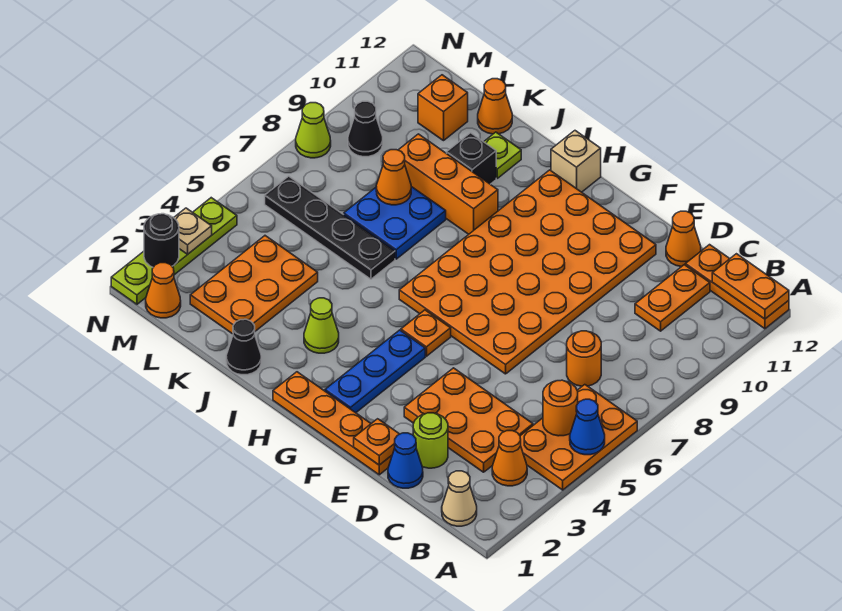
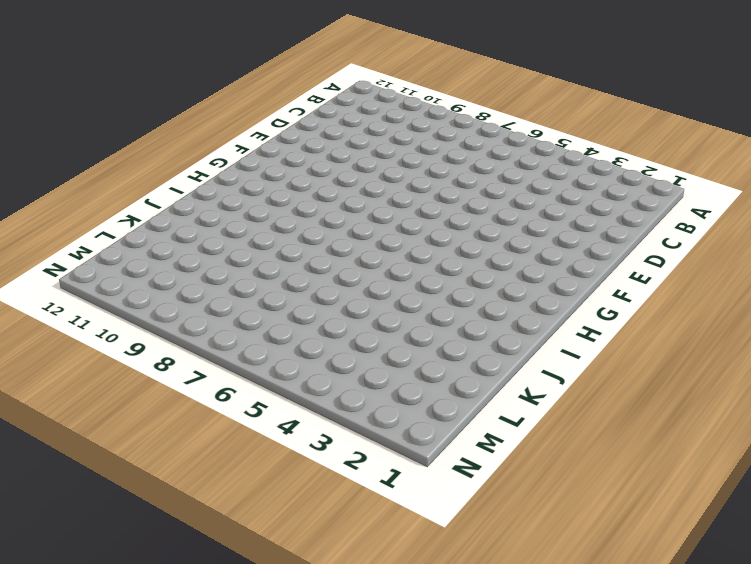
none -> orange 2x3 plate [520,385,637,490]
none -> orange 1x3 plate [685,245,789,329]
none -> tan 1x1 cone [442,471,477,526]
none -> orange 1x1 cone [492,431,527,486]

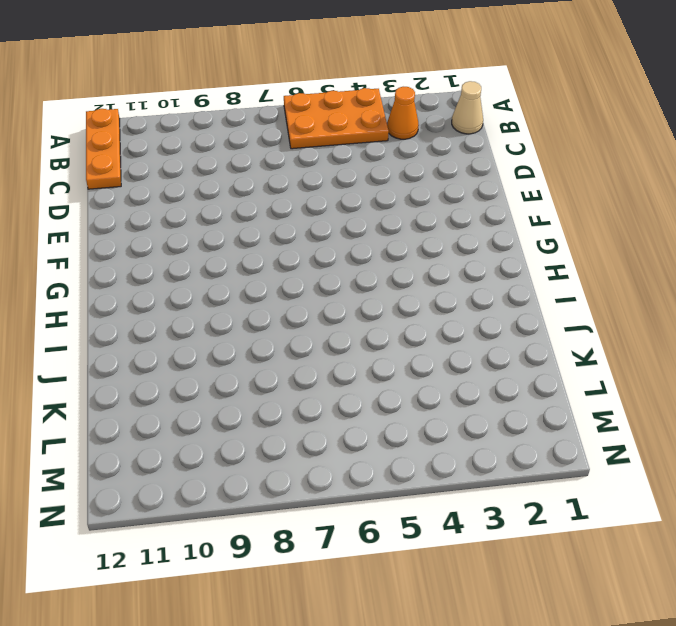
none -> orange 2x3 plate [404,368,533,472]
none -> orange 1x1 round brick [567,331,601,386]
none -> orange 1x2 plate [635,265,710,331]
none -> blue 1x1 cone [388,433,423,488]

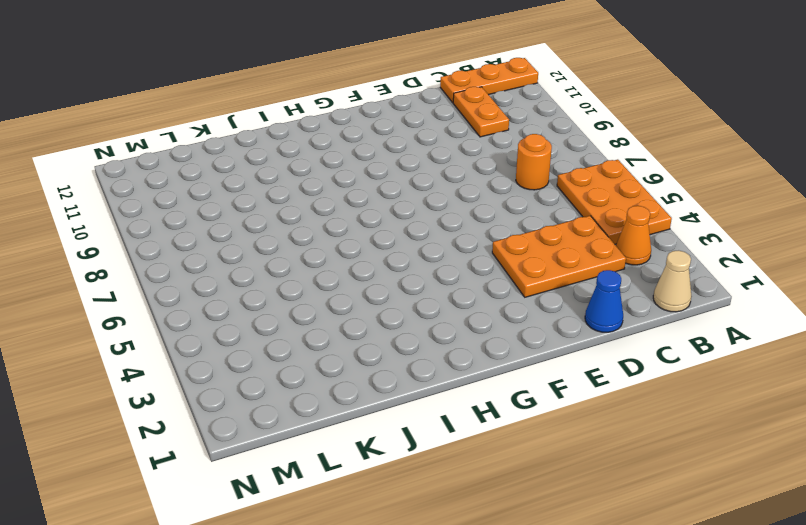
none -> lime 1x1 round brick [413,413,448,468]
none -> orange 1x1 cone [666,211,701,267]
none -> orange 1x4 plate [273,372,392,475]
none -> orange 4x6 plate [399,170,656,374]

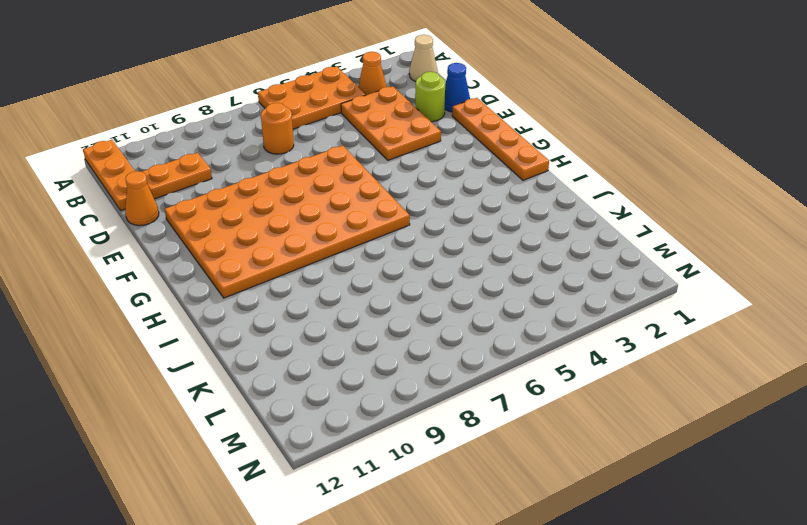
none -> blue 1x3 plate [325,330,425,413]
none -> orange 1x1 plate [401,310,451,356]
none -> tan 1x1 brick [551,131,601,192]
none -> lime 1x1 cone [304,298,339,353]

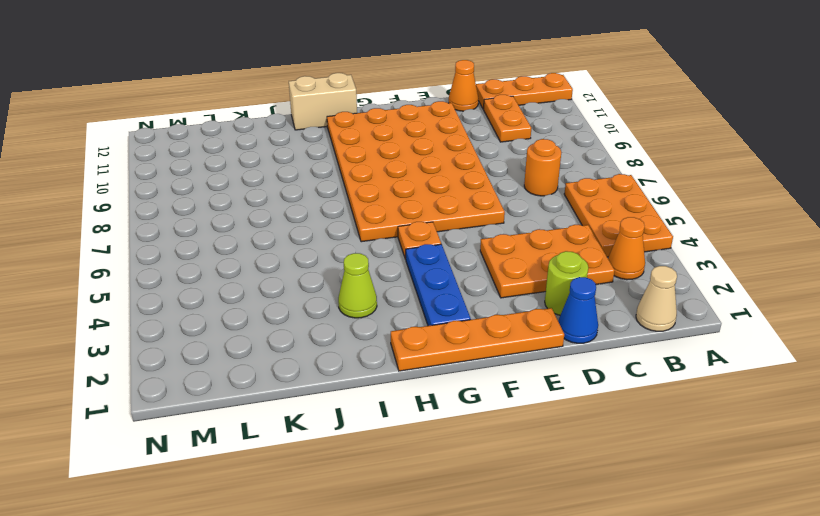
tan 1x2 brick [289,73,357,130] -> tan 1x1 brick [551,131,601,192]
none -> orange 1x3 brick [399,134,498,234]
none -> black 1x1 cone [226,319,261,375]
none -> black 1x4 plate [265,176,395,279]
none -> blue 2x2 plate [344,187,446,259]

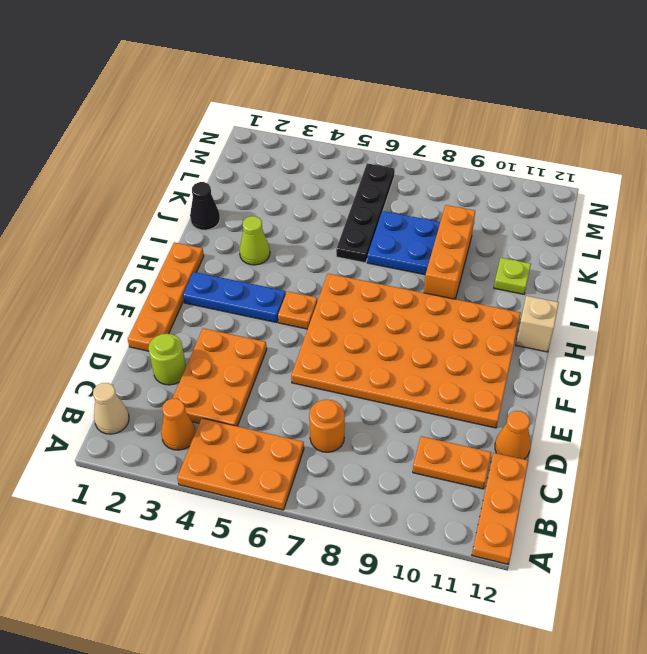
none -> blue 1x1 cone [388,433,423,488]
none -> black 1x1 brick [447,133,496,184]
none -> orange 2x3 plate [190,236,318,334]
none -> orange 1x1 cone [478,79,512,134]

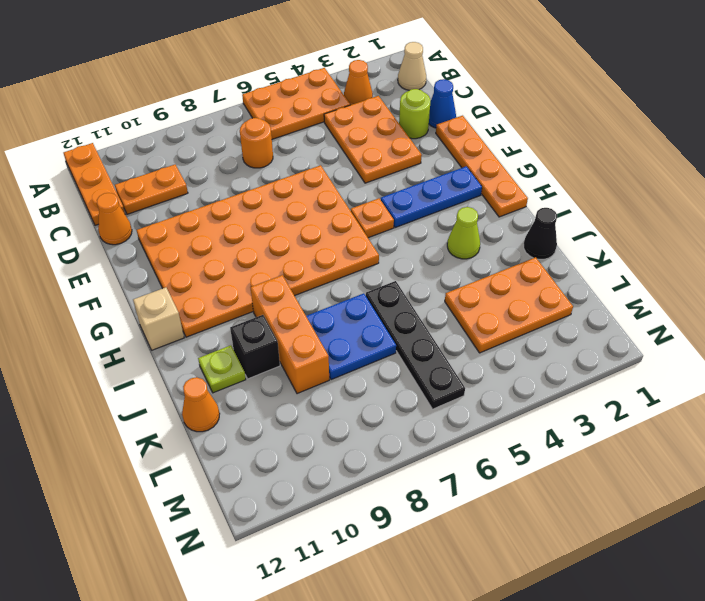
none -> orange 1x1 brick [418,75,468,141]
none -> orange 1x1 cone [146,263,181,318]
none -> black 1x1 cone [348,101,383,157]
none -> lime 1x4 plate [111,198,237,304]

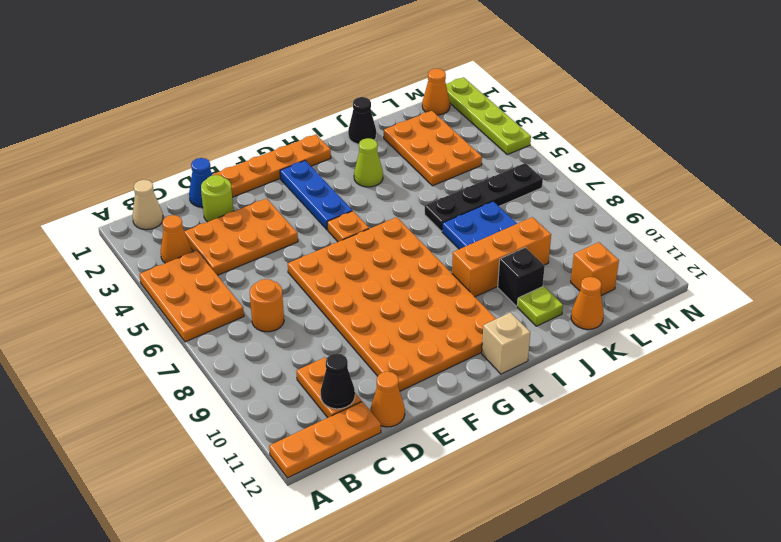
black 1x1 cone [321,353,355,409] -> black 1x1 cone moved to [348,101,383,157]
none -> lime 1x1 cone [296,103,331,158]
none -> blue 1x1 cone [570,399,605,455]
none -> orange 1x2 plate [712,254,789,319]
none -> orange 1x1 round brick [543,380,578,436]

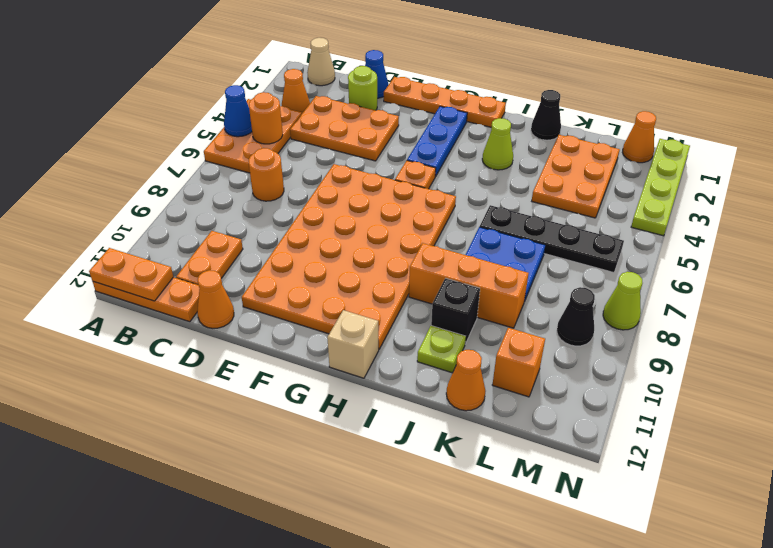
none -> orange 1x1 plate [354,419,399,465]
none -> orange 1x1 cone [376,150,411,205]
none -> black 1x1 round brick [144,214,179,267]
none -> tan 1x1 plate [174,208,212,254]

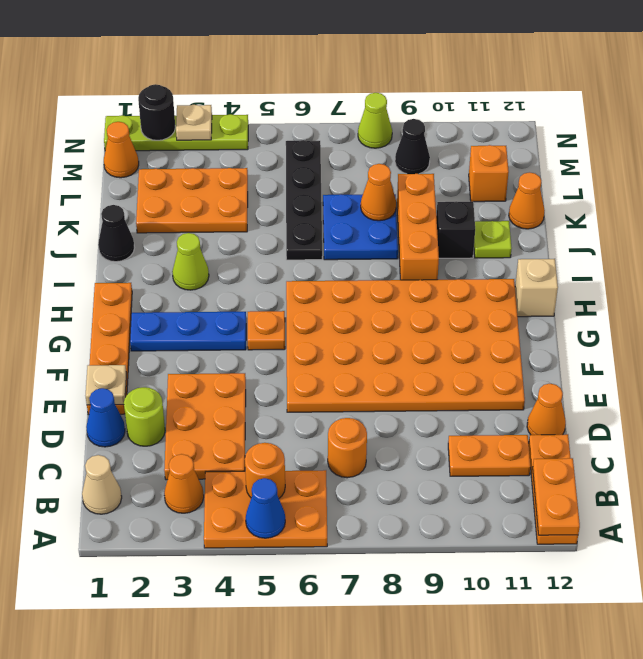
tan 1x1 plate [85,365,126,405] -> orange 1x1 plate [354,419,399,465]

